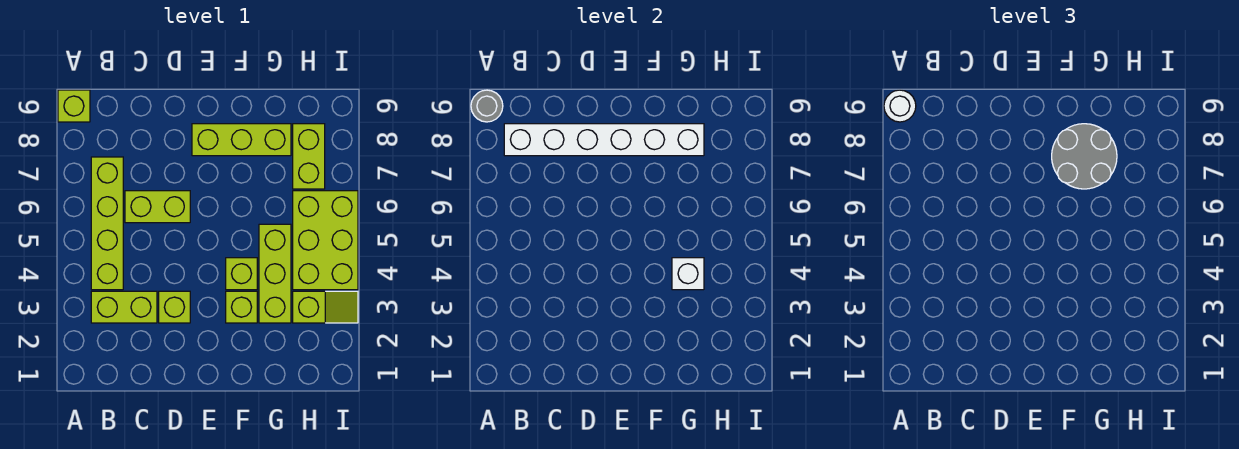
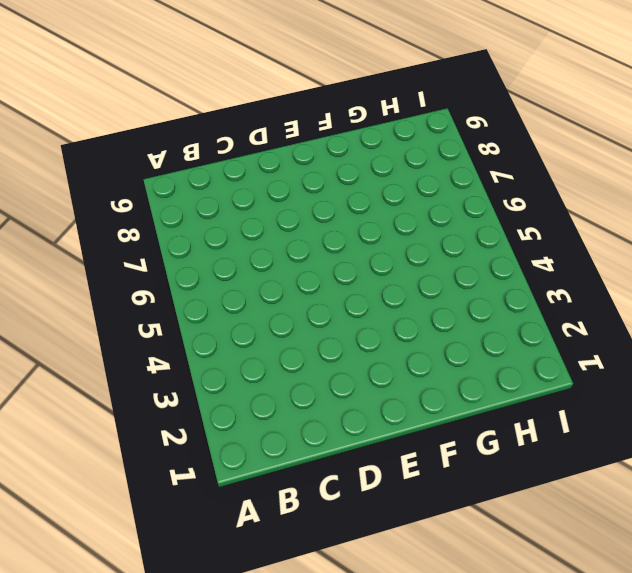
none -> lime 1x1 brick [58,90,90,122]
none -> lime 1x2 brick [91,291,157,323]
none -> lime 1x4 brick [91,157,123,290]

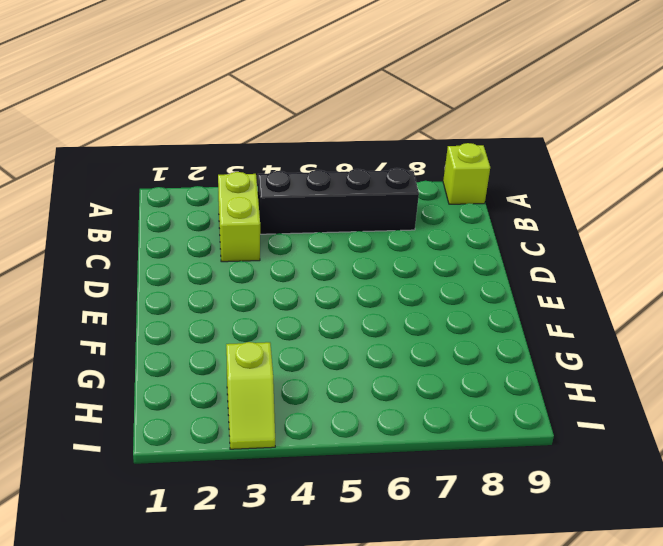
black 1x4 brick [258,168,419,234] -> lime 1x4 brick [91,157,123,290]
none -> lime 1x2 brick [125,191,190,223]
none -> lime 1x1 brick [159,291,190,323]
none -> lime 1x3 brick [192,124,291,156]

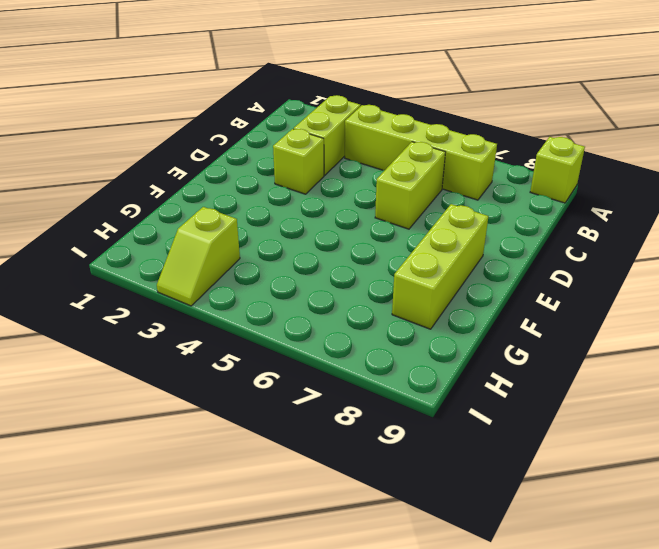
none -> lime 1x1 brick [226,291,257,323]
none -> lime 1x1 brick [226,258,257,290]
none -> lime 1x3 brick [259,224,291,323]

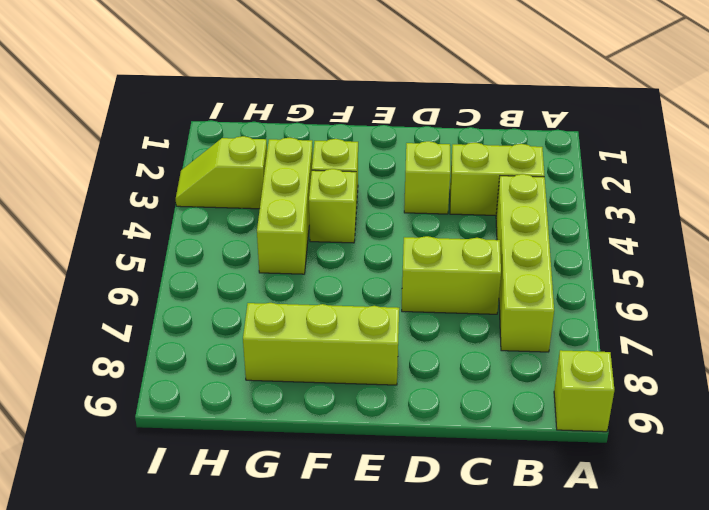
none -> lime 2x3 brick [293,191,358,290]
none -> lime 1x2 brick [293,124,325,189]
none -> grey 1x1 round brick [471,90,503,122]

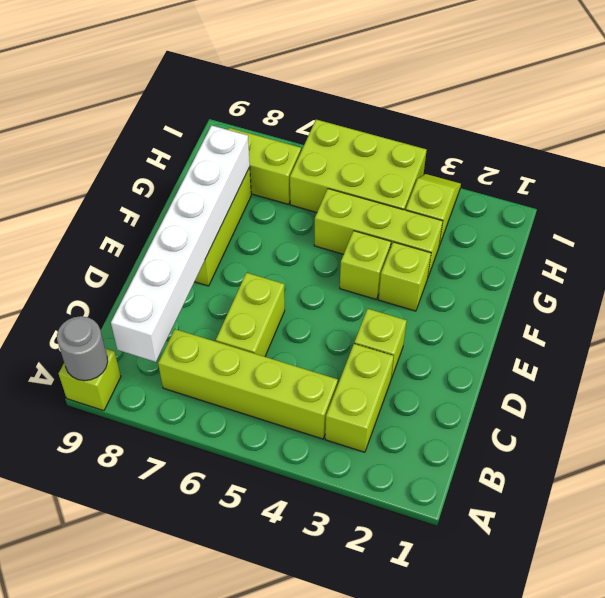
none -> white 1x1 brick [672,258,704,290]
none -> white 1x1 round brick [884,90,916,122]
none -> grey 2x2 round brick [1052,124,1117,189]

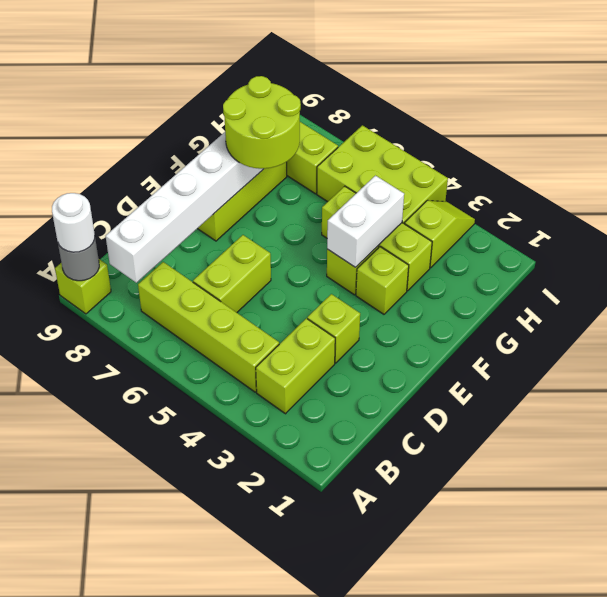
white 1x2 brick [327,176,404,267] -> white 1x1 brick [672,258,704,290]
lime 2x2 round brick [223,76,301,169] -> grey 2x2 round brick [1052,124,1117,189]

